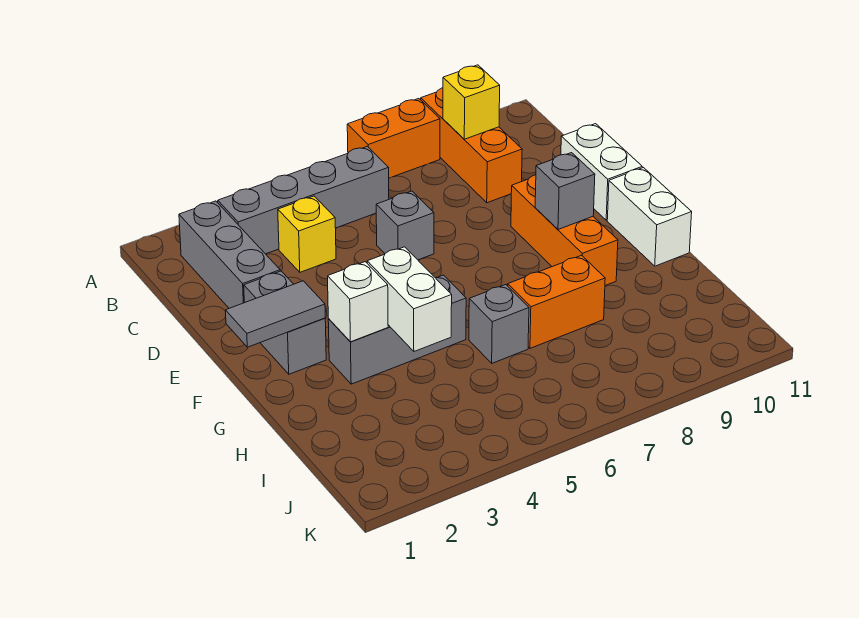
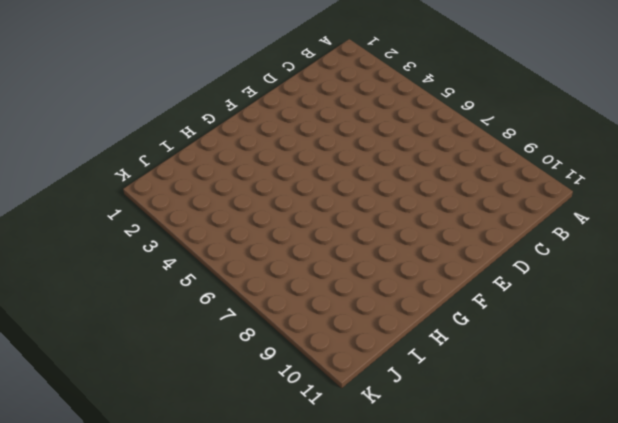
none -> orange 1x2 brick [347,99,440,178]
none -> orange 1x3 brick [421,88,522,203]
none -> grey 1x3 brick [179,201,280,308]

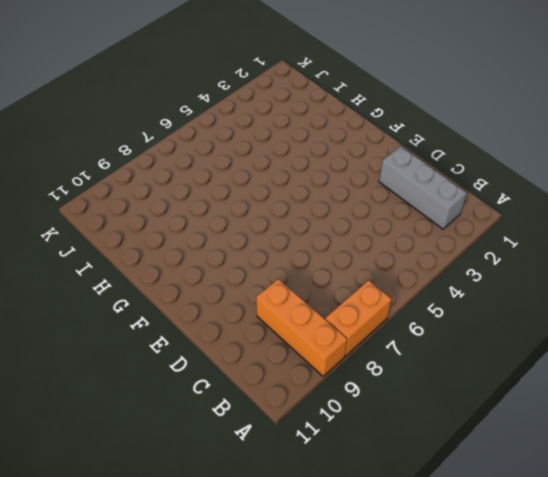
none -> grey 1x4 brick [218,146,389,254]
none -> yellow 1x1 brick [278,196,336,272]
none -> grey 1x1 brick [376,191,434,260]

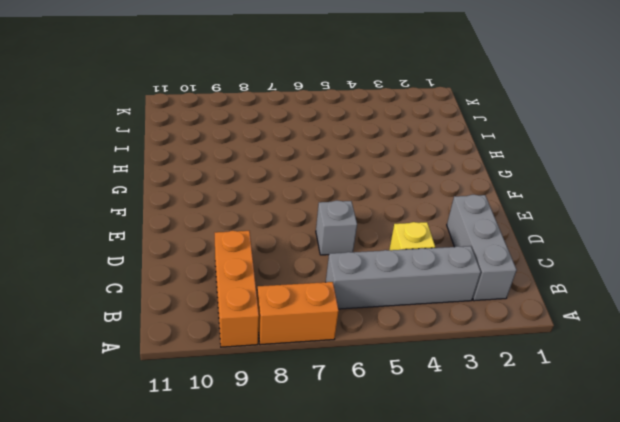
none -> white 1x2 brick [561,124,642,220]
none -> grey 1x2 brick [244,271,326,374]
none -> orange 1x3 brick [511,175,618,286]

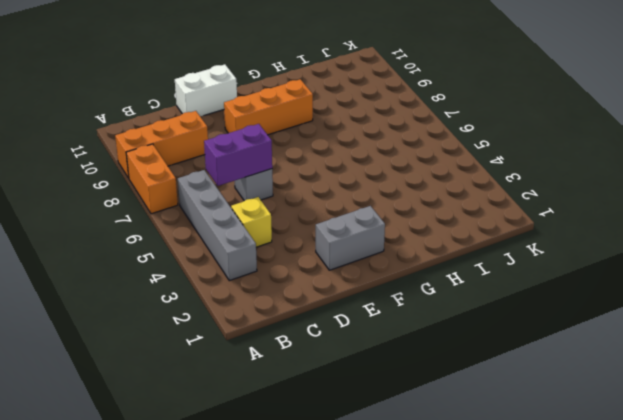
purple 1x2 brick [204,124,272,186] -> none
none -> grey 1x3 brick [179,201,280,308]
none -> white 1x2 brick [607,168,692,266]
none -> grey 1x3 brick [328,275,466,384]

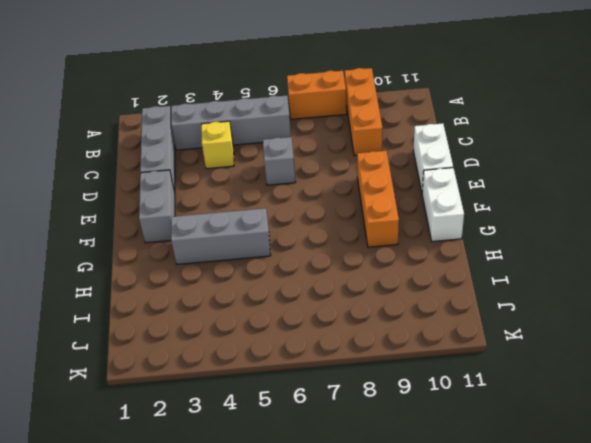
none -> grey 1x1 brick [469,285,529,363]
none -> orange 1x2 brick [508,255,605,348]
none -> yellow 1x1 brick [443,65,500,139]

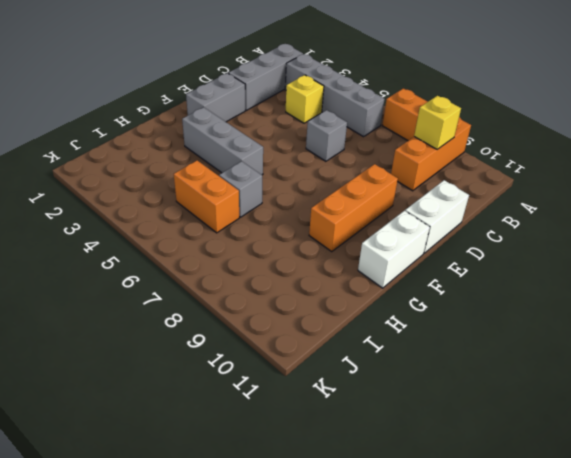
orange 1x2 brick [174,161,239,233] -> orange 1x2 brick moved to [508,255,605,348]
none -> grey 1x2 tile [225,281,325,347]
none -> grey 1x1 brick [535,153,595,229]
none -> white 1x1 brick [328,262,388,342]

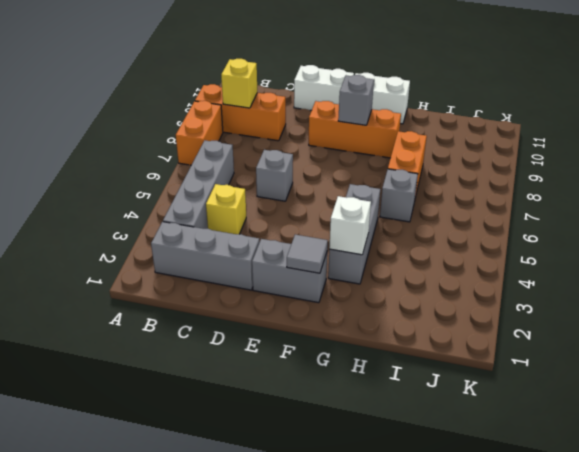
grey 1x1 tile [287,235,328,273] -> grey 1x2 tile [225,281,325,347]
none -> white 1x2 brick [367,247,452,351]

